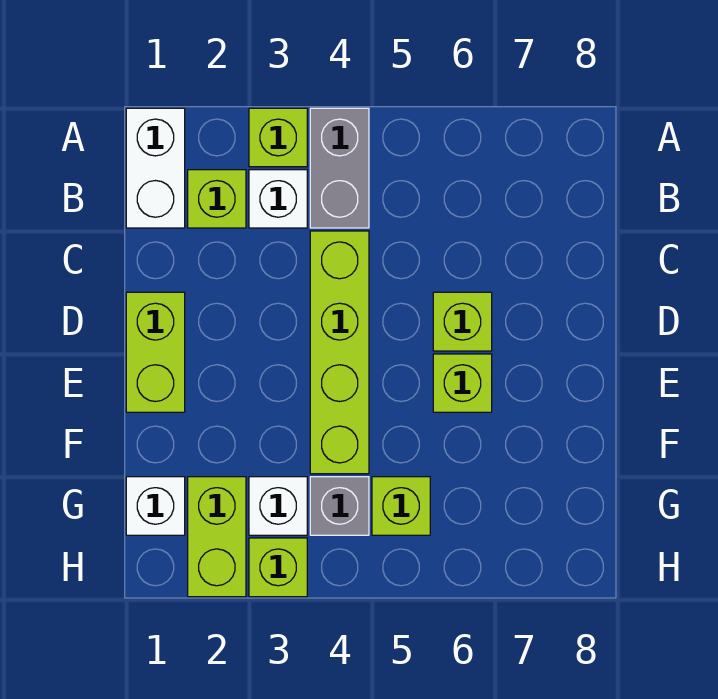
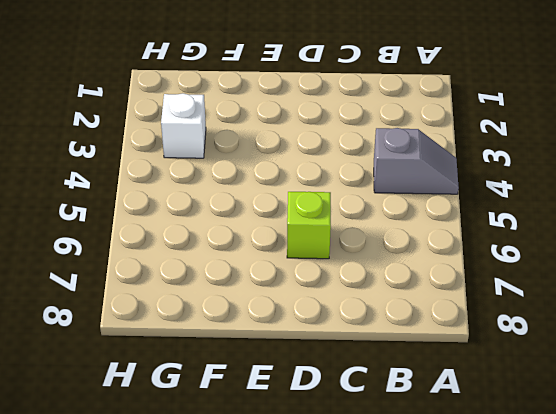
grey 1x2 slope [374,128,459,194] -> grey 1x2 brick [310,108,369,228]
none -> white 1x2 brick [126,108,185,228]
none -> lime 1x1 brick [249,108,307,167]
none -> lime 1x1 brick [188,170,246,228]

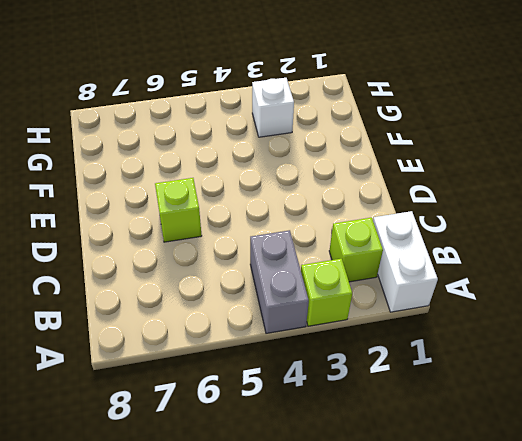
none -> white 1x1 brick [249,170,307,228]
none -> lime 1x4 brick [310,231,369,474]
none -> lime 1x2 brick [126,292,185,412]

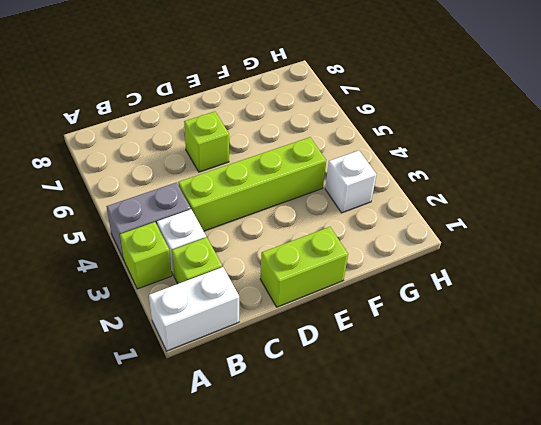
none -> lime 1x1 brick [433,354,492,412]
none -> white 1x1 brick [126,477,185,535]
none -> lime 1x2 brick [188,477,246,597]

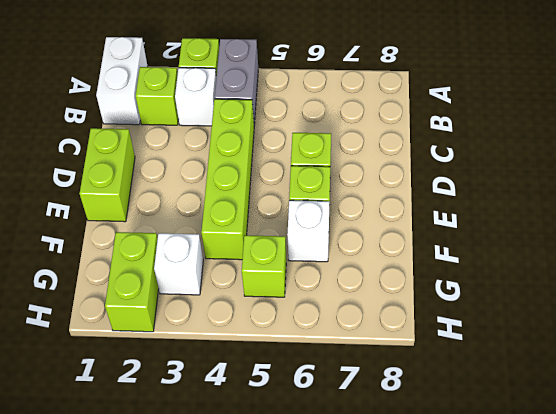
white 1x1 brick [287,200,330,262] -> white 1x1 brick moved to [126,477,185,535]
none -> grey 1x1 brick [310,477,369,535]
none -> lime 1x1 brick [249,538,307,597]

